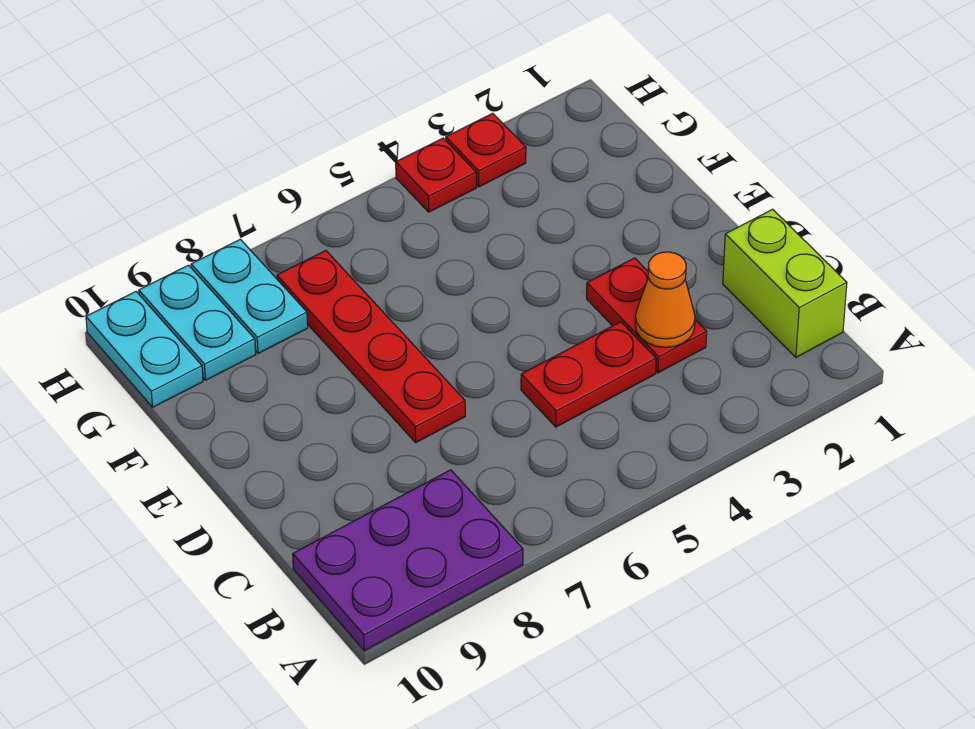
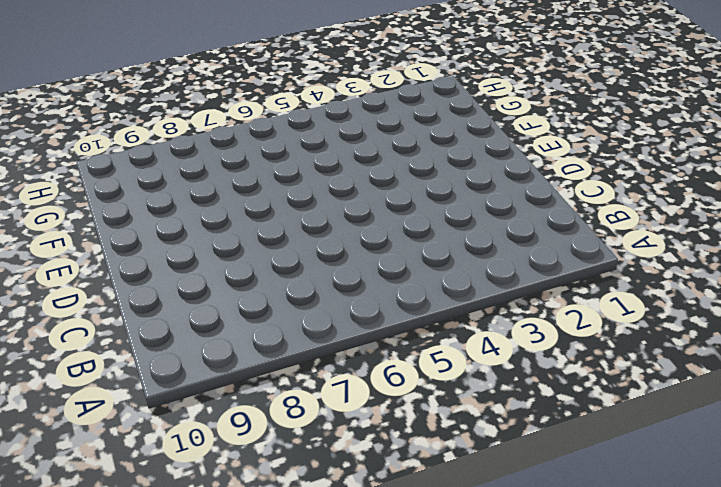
none -> purple 2x3 plate [293,470,523,651]
none -> lime 1x2 brick [723,209,847,357]

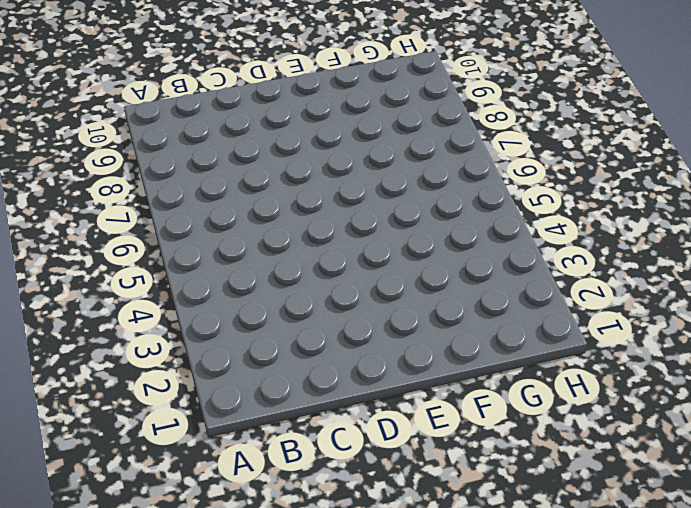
none -> purple 2x3 plate [293,470,523,651]
none -> lime 1x2 brick [723,209,847,357]

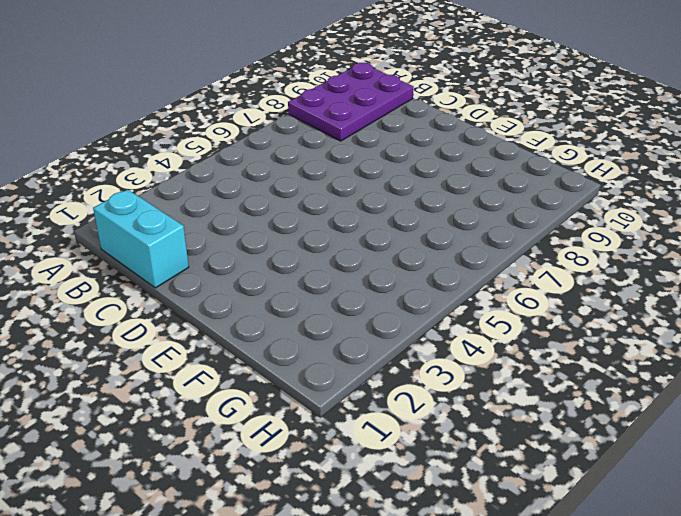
cyan 1x2 brick [93,189,189,288] -> lime 1x2 brick [723,209,847,357]
none -> red 1x2 plate [587,258,707,373]
none -> red 1x2 plate [521,322,656,427]

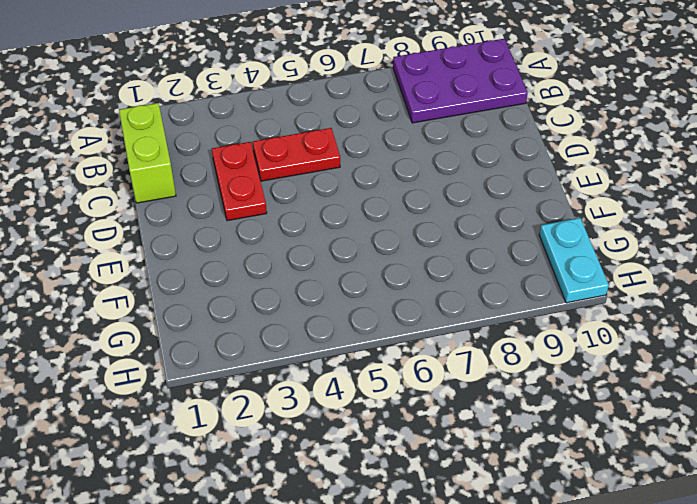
none -> red 1x4 plate [277,251,465,442]
none -> cyan 1x2 plate [191,239,308,353]

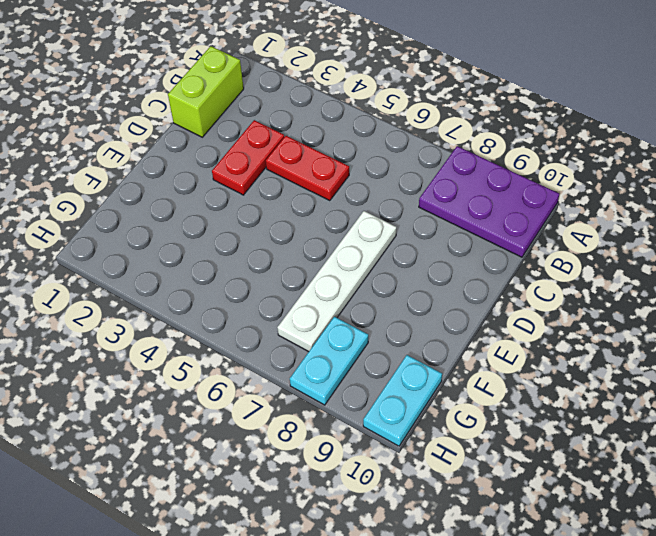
white 1x4 plate [277,211,396,352] -> red 1x4 plate [277,251,465,442]
none -> cyan 1x2 plate [139,265,256,380]
none -> red 1x1 plate [446,113,526,187]

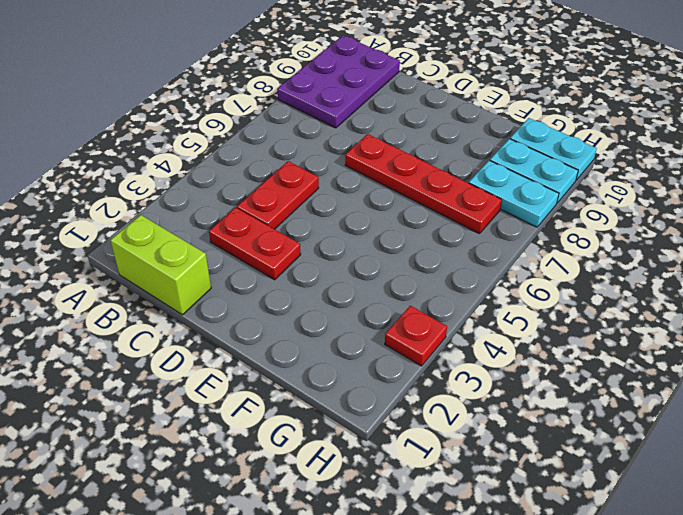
none -> red 1x1 plate [396,138,476,212]
none -> orange 1x1 cone [635,252,695,347]

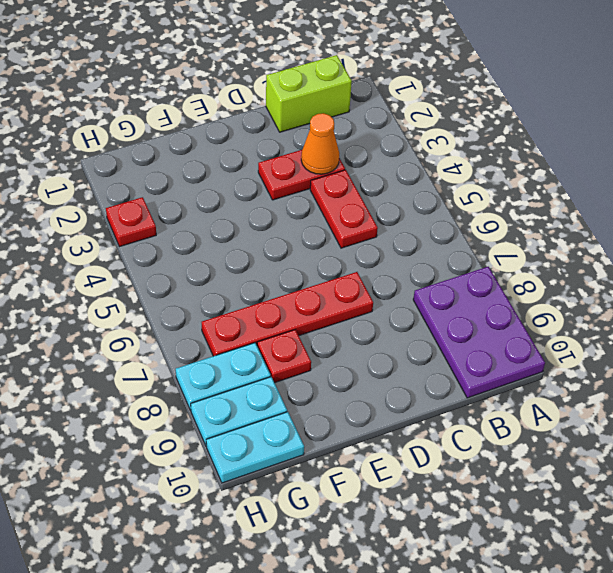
red 1x1 plate [257,330,311,383] -> red 1x1 plate moved to [396,138,476,212]

